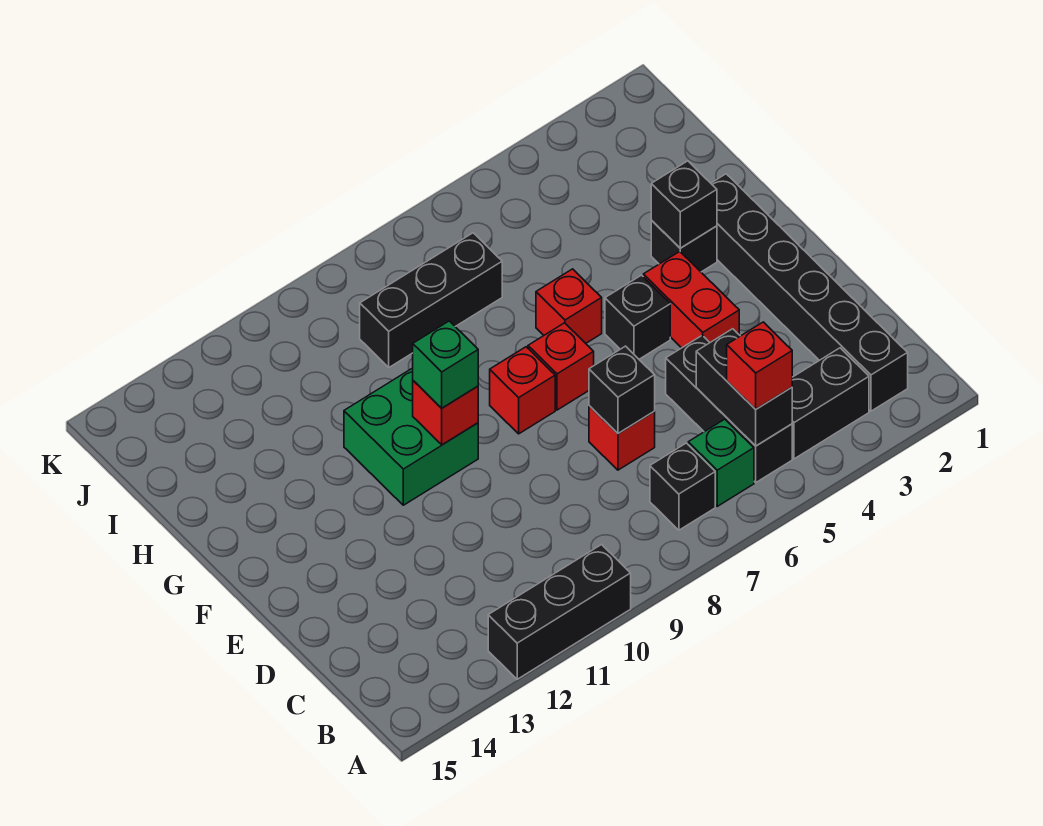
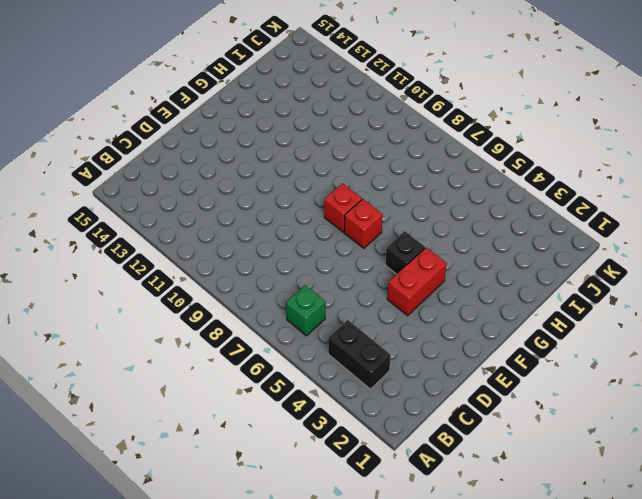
none -> black 1x3 brick [488,545,631,679]
none -> black 1x6 brick [711,174,908,411]
none -> black 1x3 brick [666,335,792,482]

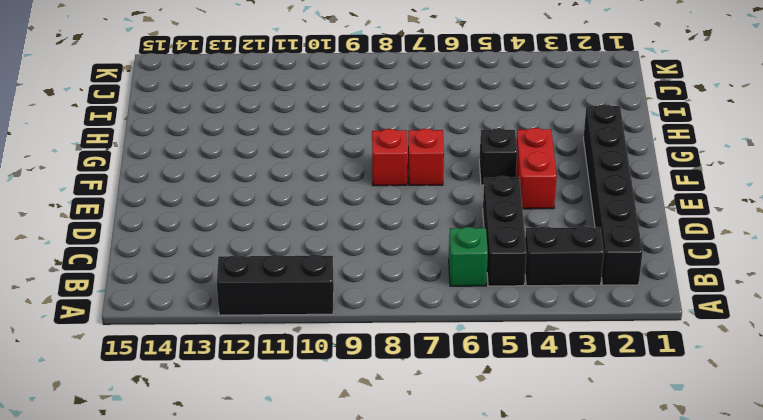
none -> black 1x1 brick [650,443,715,530]
none -> red 1x1 brick [589,406,655,470]
none -> green 2x2 brick [344,368,478,505]

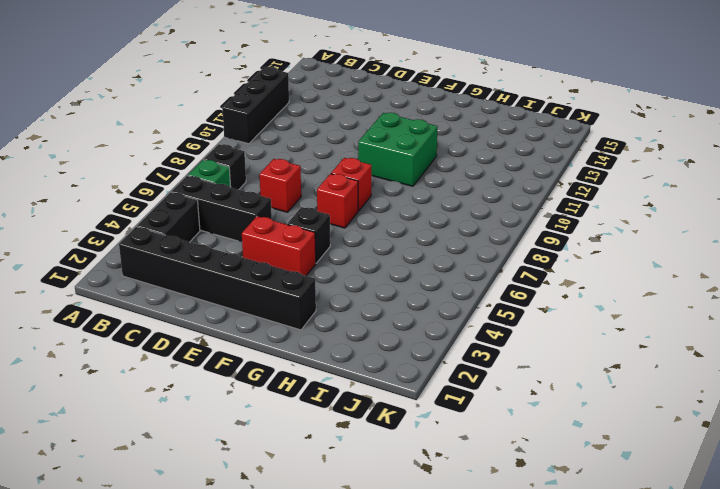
none -> black 1x1 brick [651,220,717,272]
none -> red 1x1 brick [536,269,602,343]
none -> black 1x3 brick [360,233,502,367]

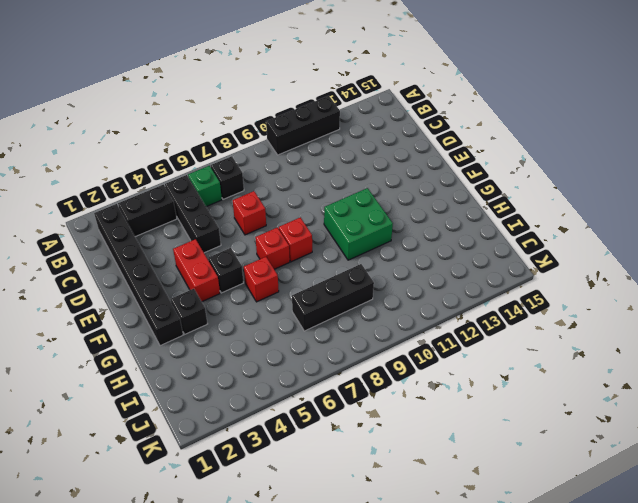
none -> black 1x2 brick [696,329,792,446]
none -> black 1x1 brick [589,346,655,433]
none -> red 1x1 brick [413,381,478,445]

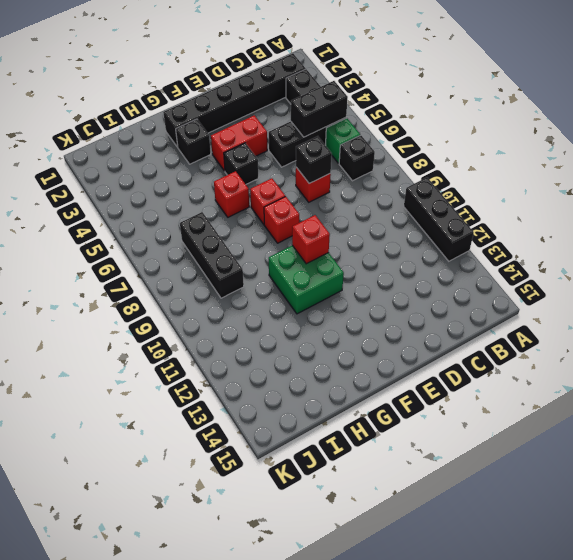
none -> black 1x1 brick [651,161,717,248]
none -> red 1x1 brick [727,322,792,409]
none -> green 1x1 brick [413,321,478,408]

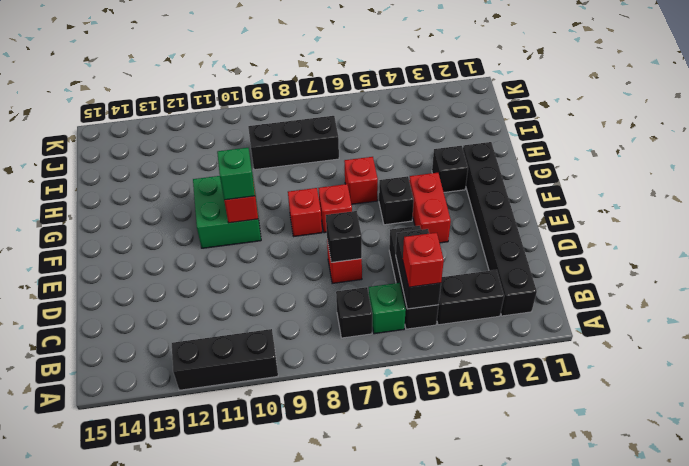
none -> black 1x1 brick [651,161,717,248]

